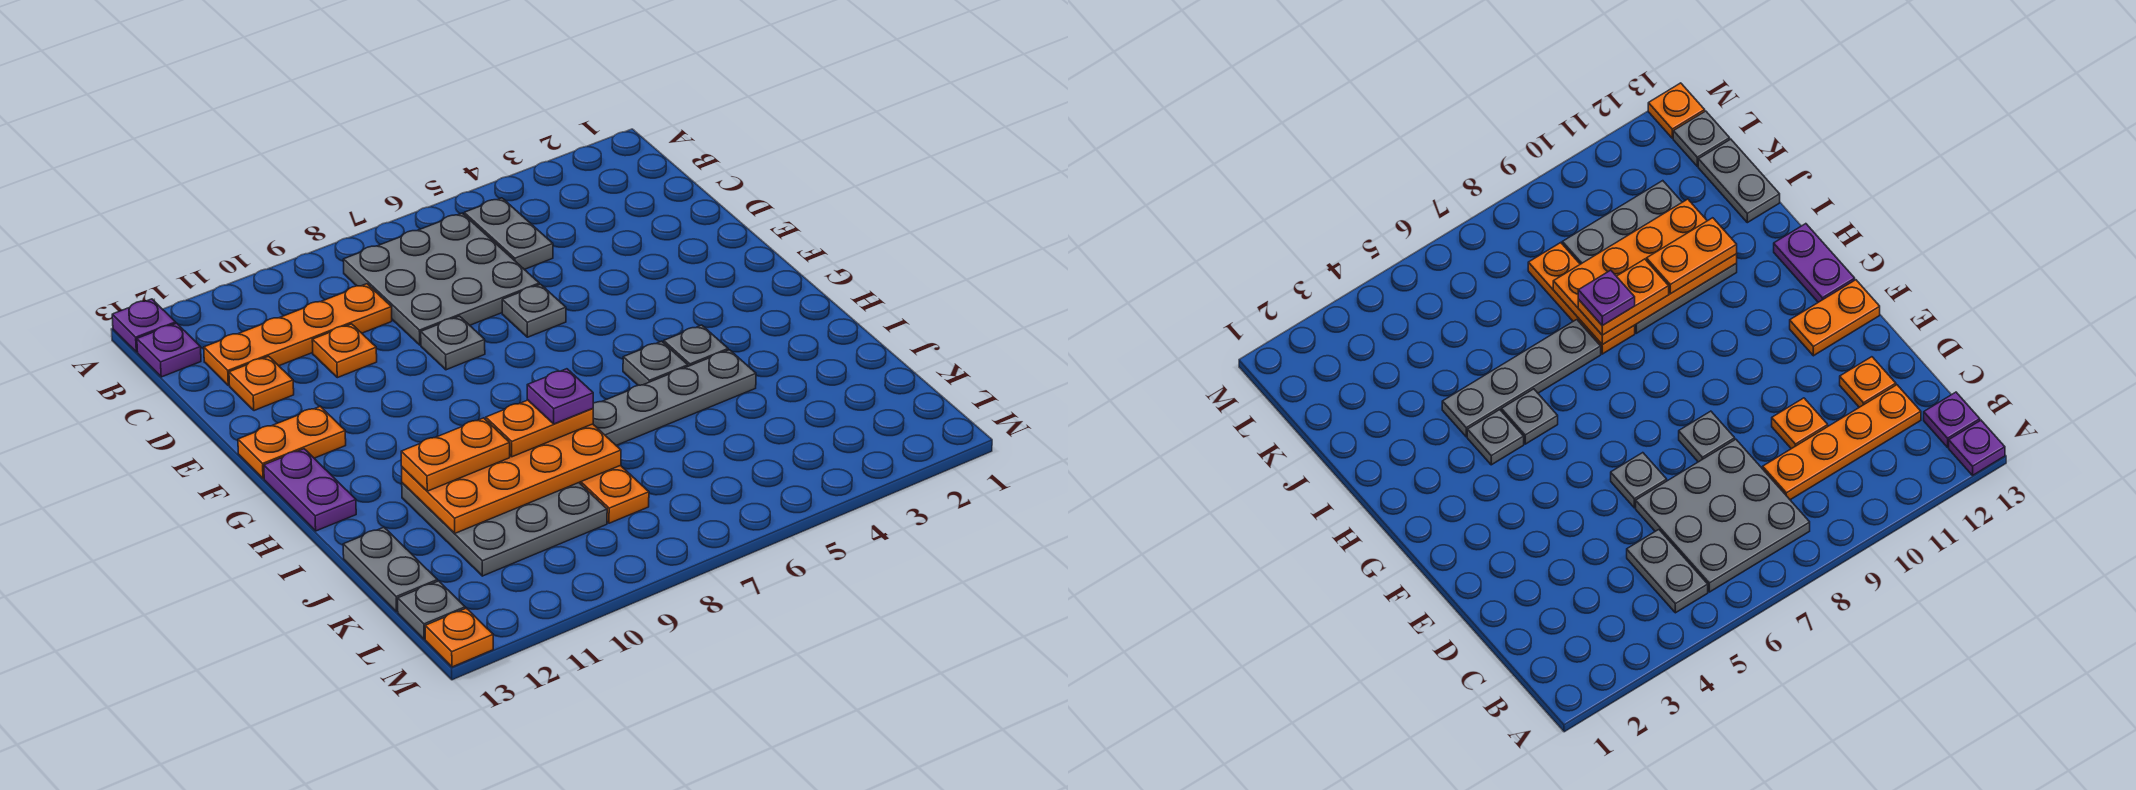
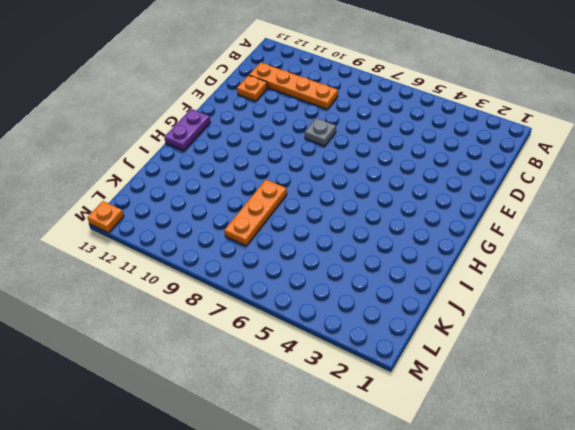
none -> purple 1x1 plate [112,299,176,352]
none -> grey 1x2 plate [464,198,553,270]
none -> grey 3x3 plate [343,213,539,345]

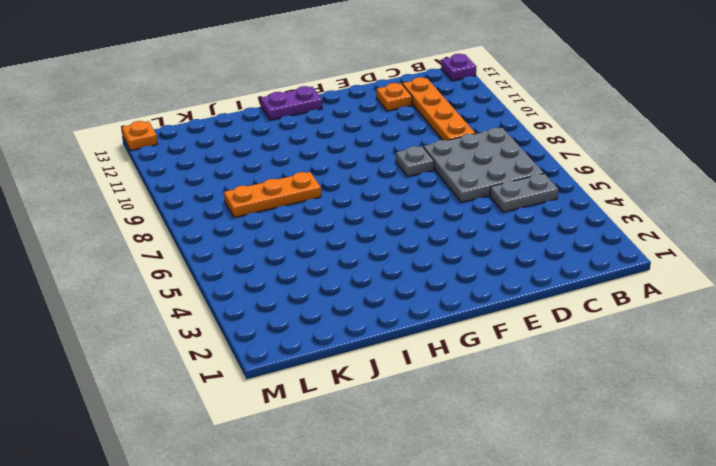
none -> purple 1x1 plate [137,323,201,377]
none -> orange 1x1 plate [312,324,377,378]
none -> grey 1x1 plate [502,284,566,337]

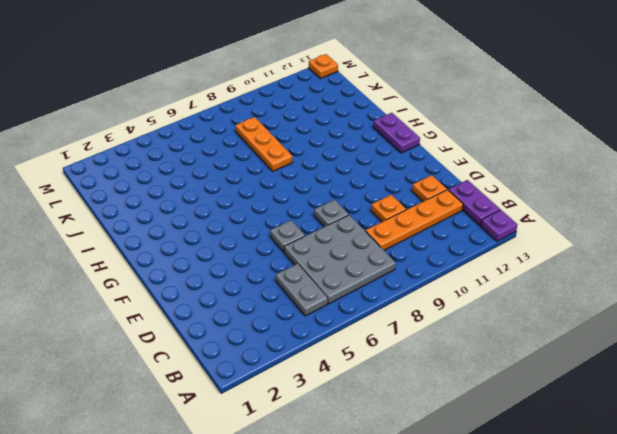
purple 1x2 plate [449,180,500,226] -> purple 1x1 plate [137,323,201,377]
none -> orange 1x2 plate [238,406,346,479]
none -> grey 1x1 plate [664,325,728,366]
none -> grey 1x1 plate [623,341,688,385]

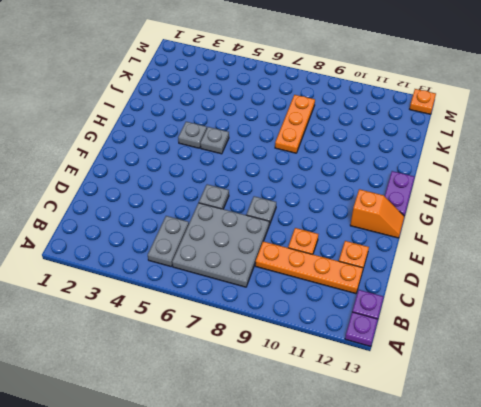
orange 1x2 slope [350,189,404,238] -> orange 1x2 plate [238,406,346,479]
none -> grey 1x4 plate [593,350,756,445]
none -> grey 3x3 plate [402,483,607,576]
none -> grey 1x2 plate [343,527,437,612]

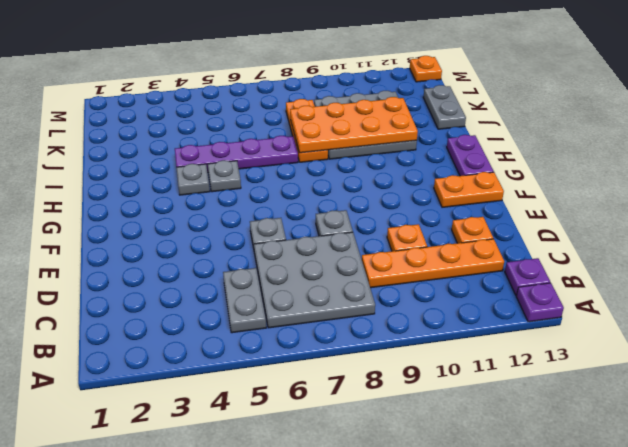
purple 1x4 plate [175,136,298,172] -> grey 1x4 plate [593,350,756,445]
none -> grey 1x1 plate [398,581,465,639]
none -> orange 1x2 plate [486,400,593,457]
none -> orange 1x2 plate [401,418,510,491]

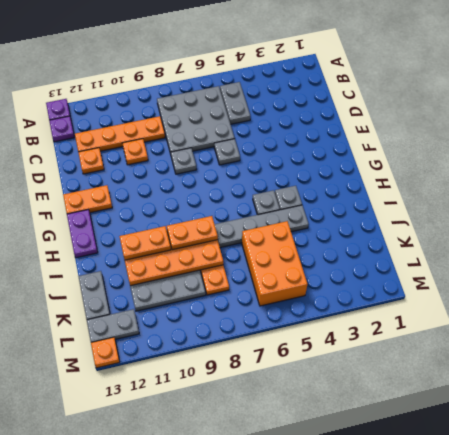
orange 2x3 brick [242,221,307,306] -> none
grey 1x2 plate [87,309,139,343] -> grey 1x1 plate [398,581,465,639]
none -> purple 1x1 plate [527,369,593,424]

